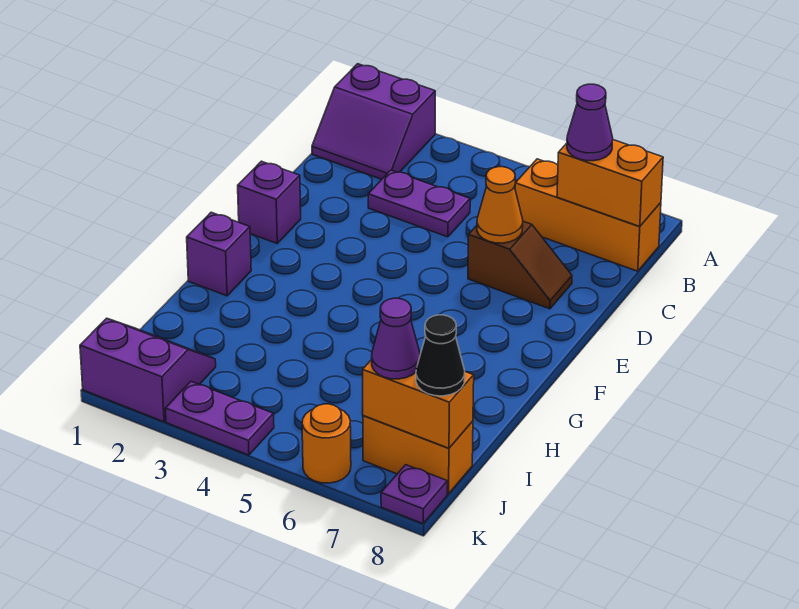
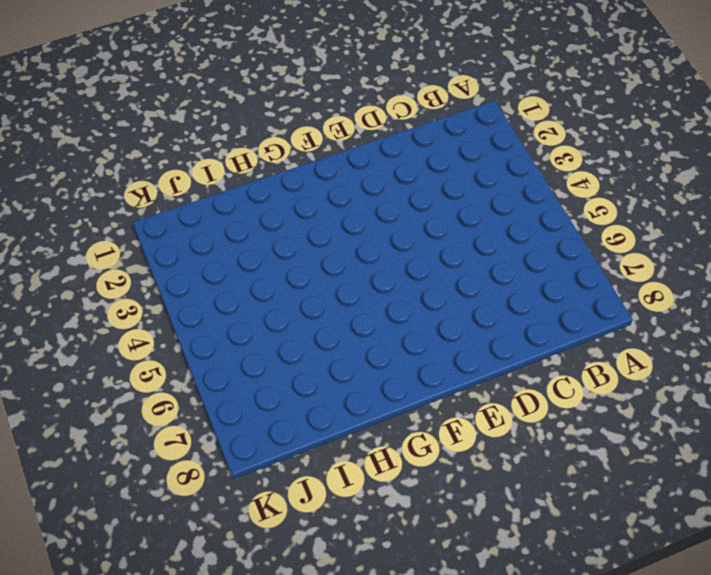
none -> purple 2x2 slope [312,64,435,179]
none -> orange 1x3 brick [515,159,661,271]
none -> purple 1x2 plate [368,170,470,237]

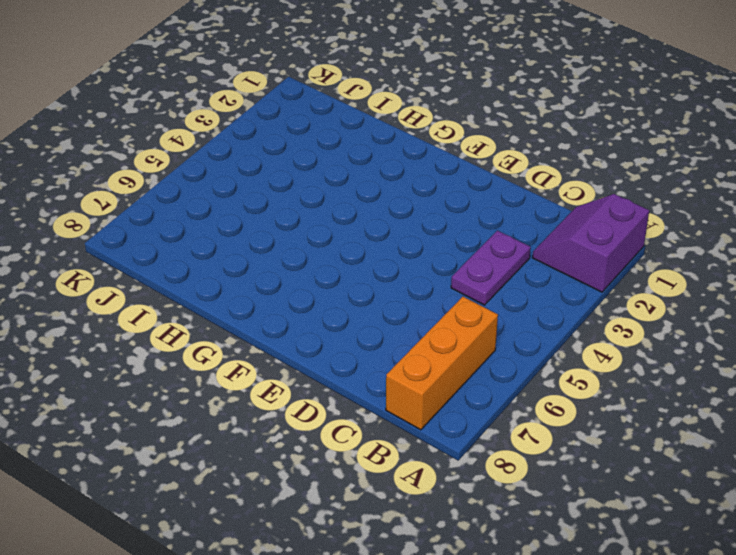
none -> brown 1x2 slope [468,221,572,309]
none -> purple 1x1 brick [238,161,301,243]
none -> purple 1x1 brick [187,212,251,296]

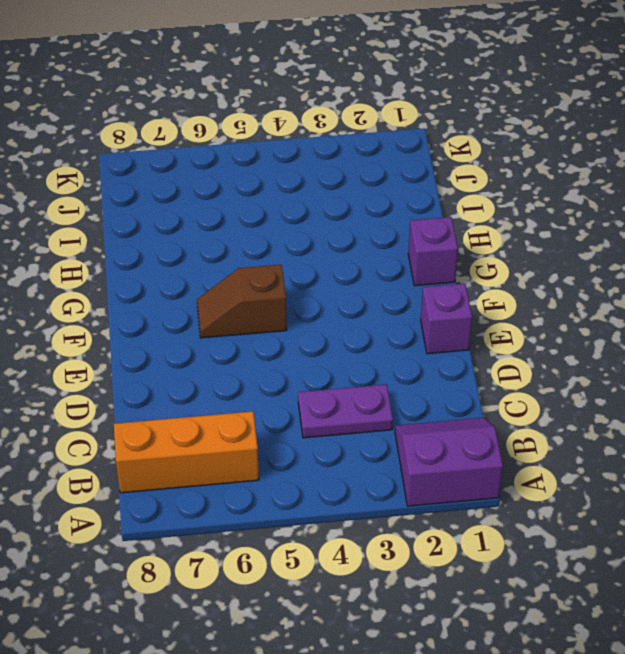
brown 1x2 slope [197,265,287,338] -> brown 1x2 slope moved to [468,221,572,309]
none -> purple 2x2 slope [80,318,216,422]
none -> orange 1x2 brick [363,416,473,494]
none -> purple 1x2 plate [165,382,274,455]

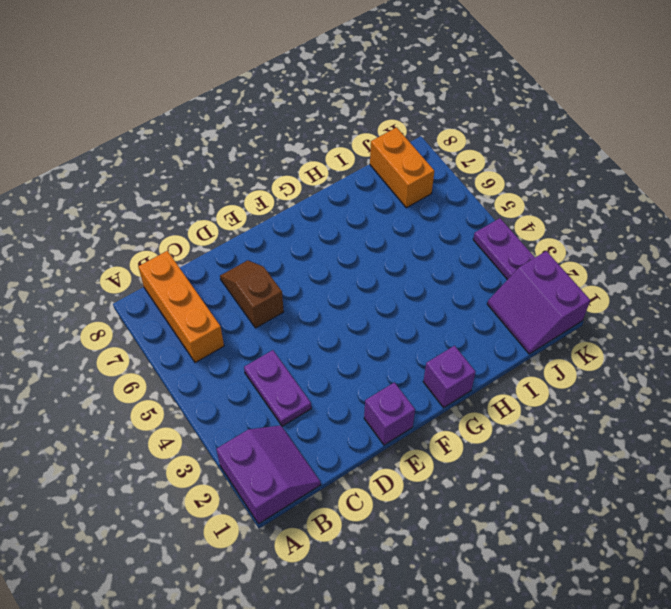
none -> orange 1x1 round brick [302,404,351,483]
none -> purple 1x1 plate [381,465,447,524]
none -> orange 1x2 brick [557,140,663,227]

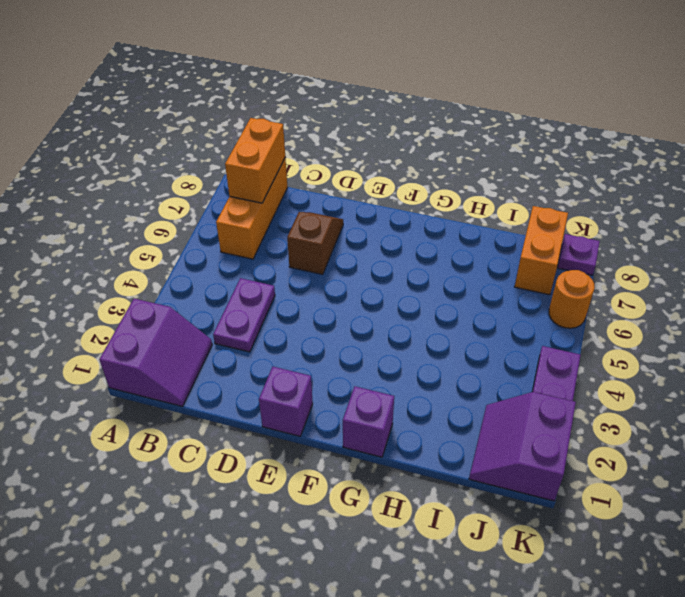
none -> orange 1x1 cone [477,167,523,243]
none -> orange 1x2 brick [363,360,474,448]
none -> purple 1x1 cone [567,84,613,161]

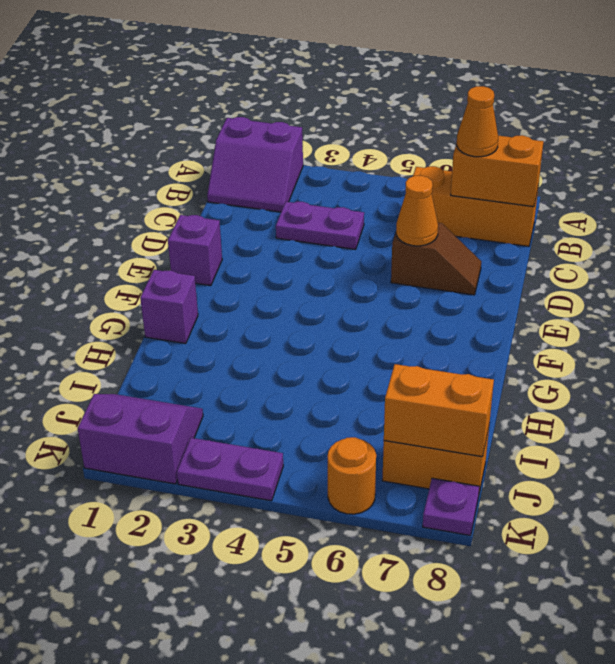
orange 1x1 cone [457,86,498,157] -> purple 1x1 cone [567,84,613,161]
none -> purple 1x1 cone [372,298,420,379]
none -> black 1x1 cone [416,315,465,396]

